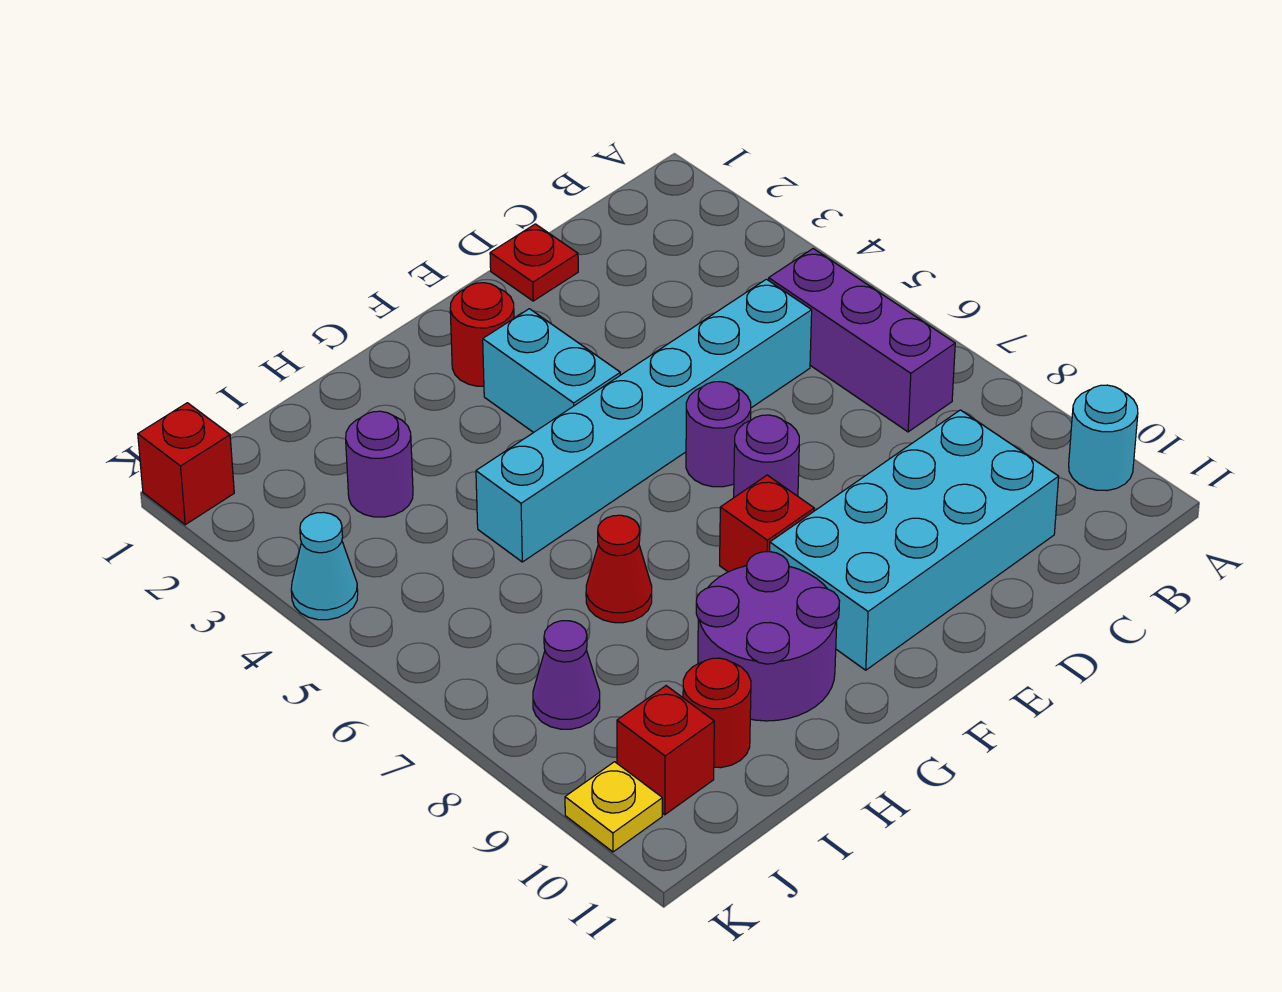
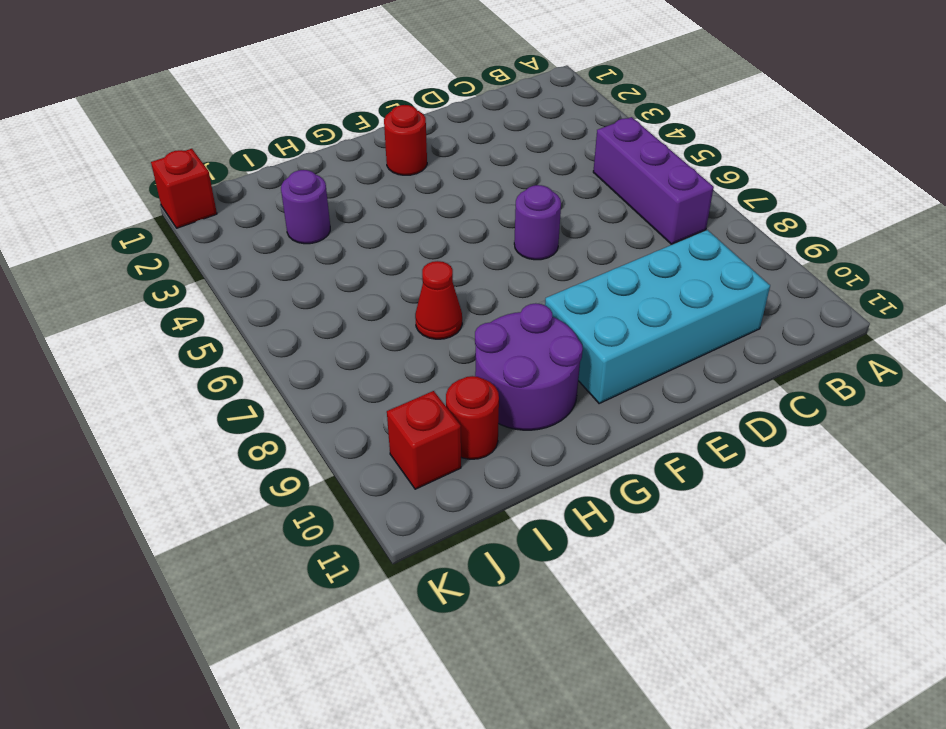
none -> cyan 1x1 round brick [1069,385,1138,491]
none -> cyan 1x6 brick [476,279,812,562]
none -> red 1x1 plate [490,224,578,301]

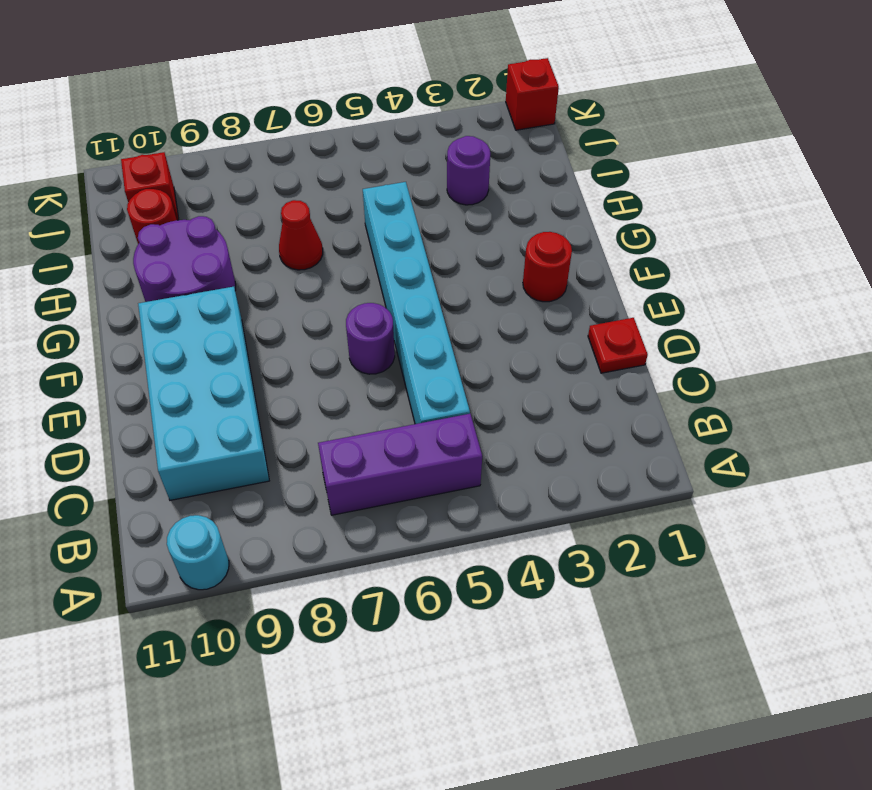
none -> purple 1x1 round brick [734,415,799,497]
none -> cyan 1x2 brick [483,309,620,432]
none -> red 1x1 brick [720,475,814,572]

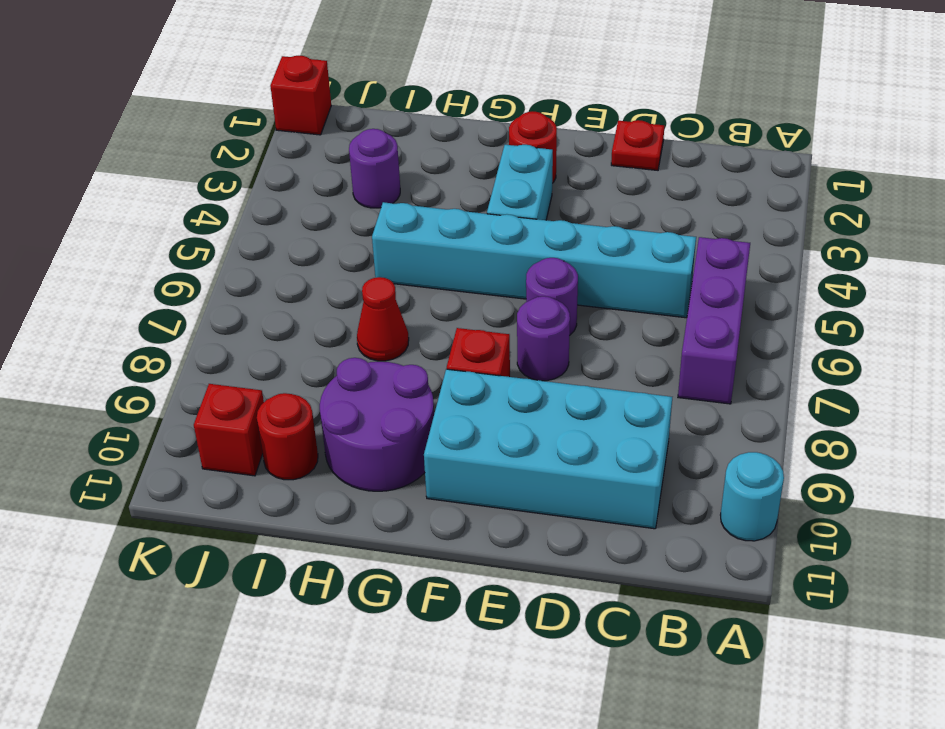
none -> purple 1x1 cone [533,621,600,729]
none -> cyan 1x1 cone [291,512,358,620]
none -> yellow 1x1 plate [565,762,662,852]

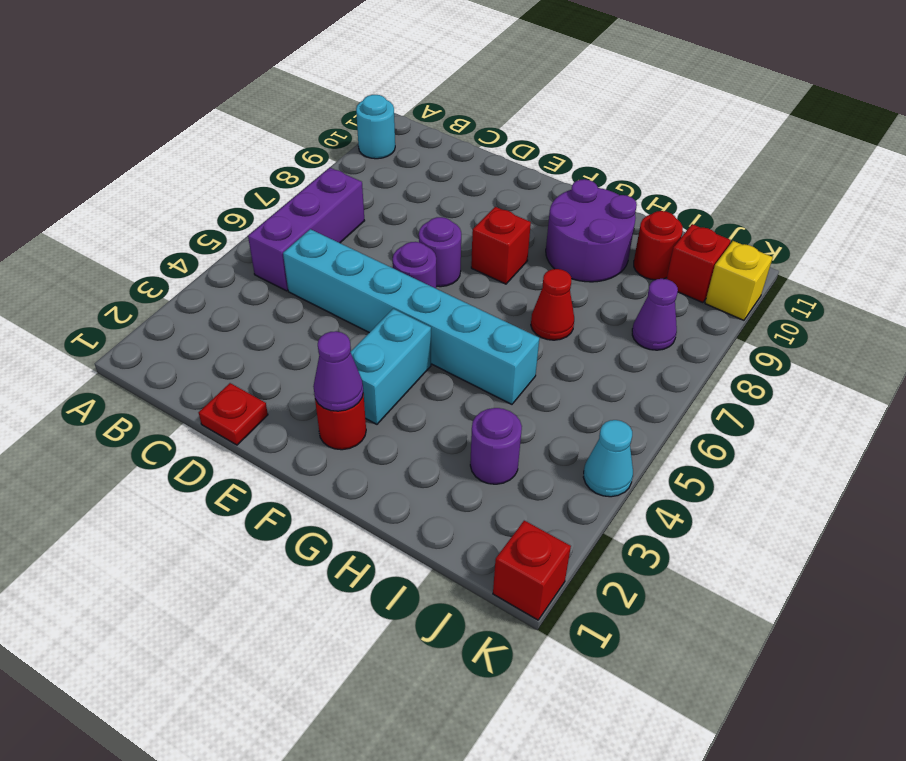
purple 1x1 cone [313,331,363,411] -> none
yellow 1x1 brick [705,241,773,320] -> yellow 1x1 plate [565,762,662,852]
none -> cyan 2x4 brick [770,410,1059,670]

